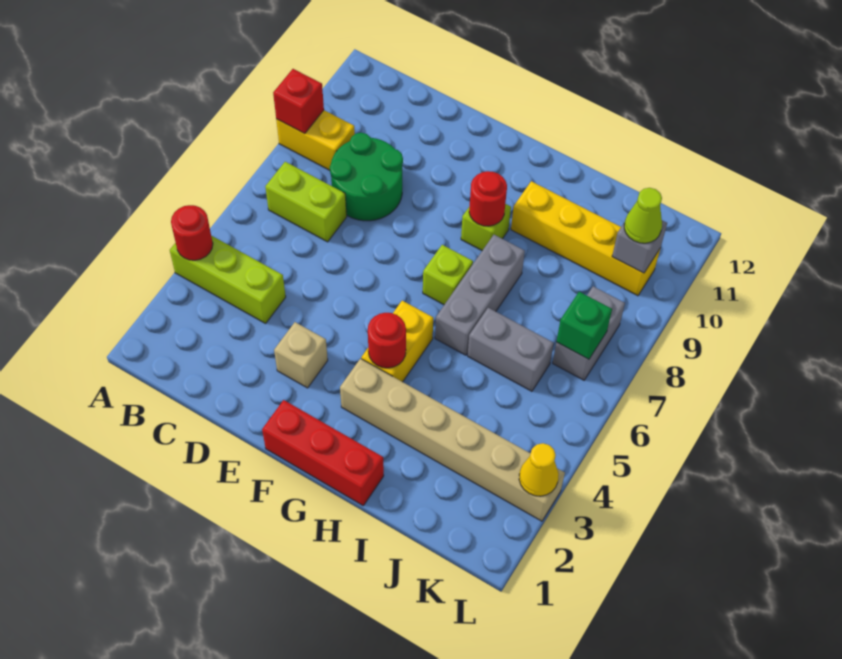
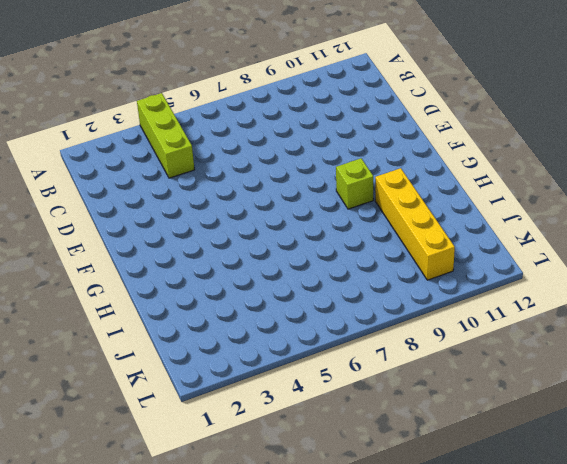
none -> yellow 1x2 brick [276,110,355,170]
none -> lime 1x2 brick [265,162,347,242]
none -> green 2x2 round brick [330,133,403,221]

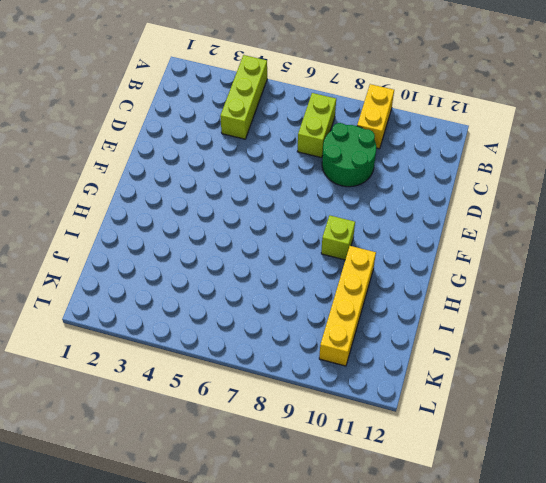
none -> tan 1x1 brick [274,322,328,388]
none -> red 1x3 brick [262,400,384,505]
none -> tan 1x6 brick [340,359,565,521]

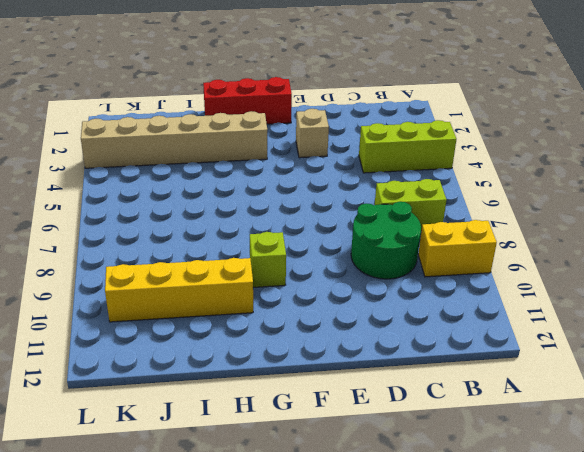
none -> yellow 1x2 brick [361,301,433,382]
none -> lime 1x1 brick [423,245,473,305]
none -> grey 1x3 brick [435,235,525,355]

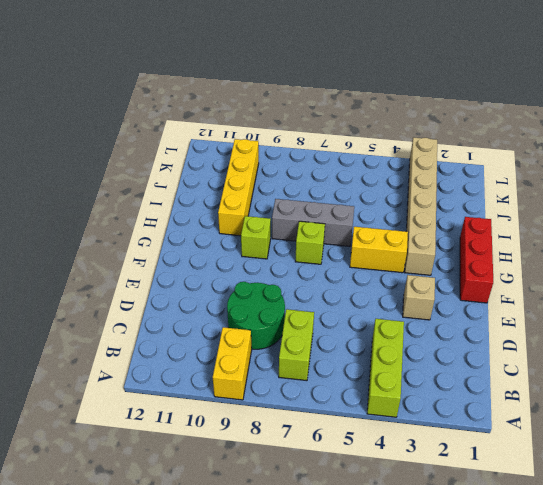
none -> grey 1x2 brick [468,308,554,391]
none -> grey 1x2 brick [553,286,625,380]
none -> red 1x1 round brick [171,205,213,260]

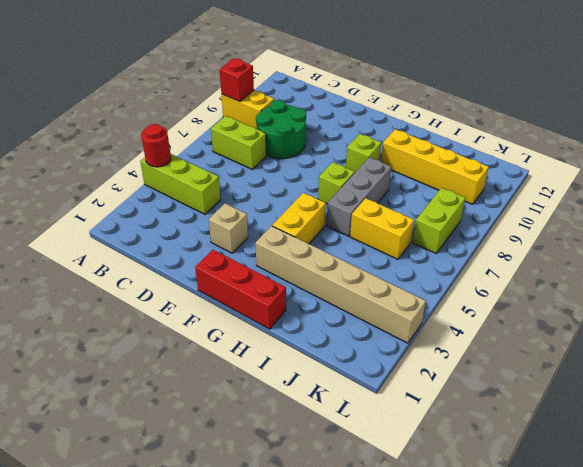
yellow 1x2 brick [350,198,414,259] -> grey 1x2 brick [468,308,554,391]
lime 1x2 brick [413,188,465,253] -> grey 1x2 brick [553,286,625,380]
none -> red 1x1 round brick [368,313,406,368]
none -> red 1x1 round brick [469,171,507,226]
none -> green 1x1 brick [556,292,612,359]

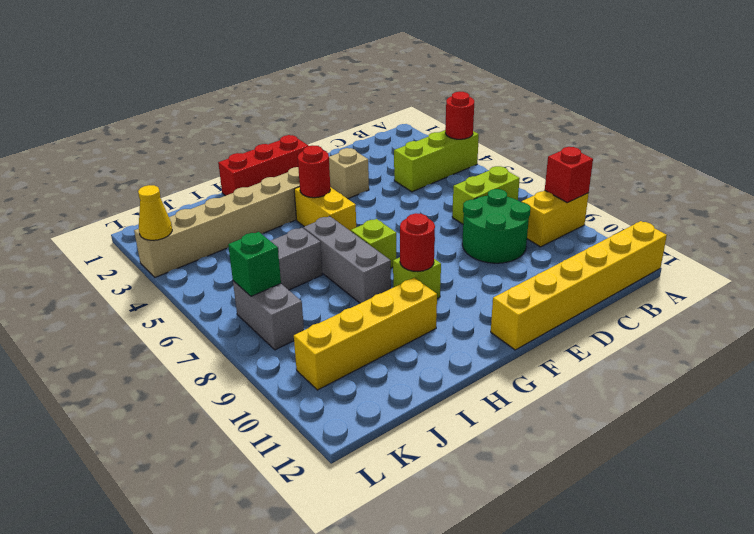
yellow 1x6 brick [491,221,667,350] -> none
none -> grey 1x1 brick [612,220,667,273]
none -> lime 1x1 cone [624,188,662,243]

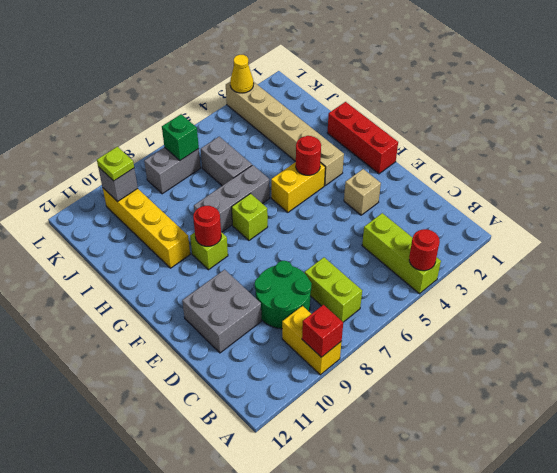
grey 2x2 brick [182,270,261,353] -> none
lime 1x1 plate [97,147,134,181] -> lime 1x1 cone [624,188,662,243]

